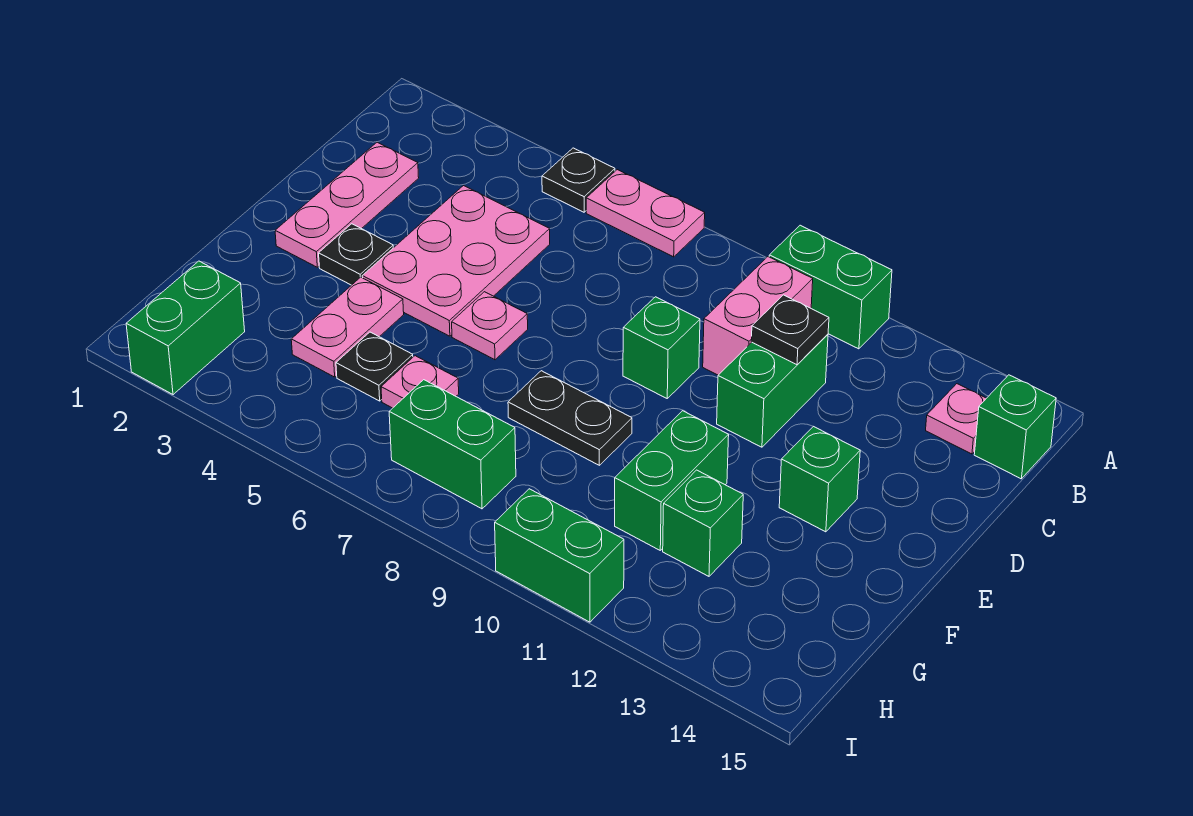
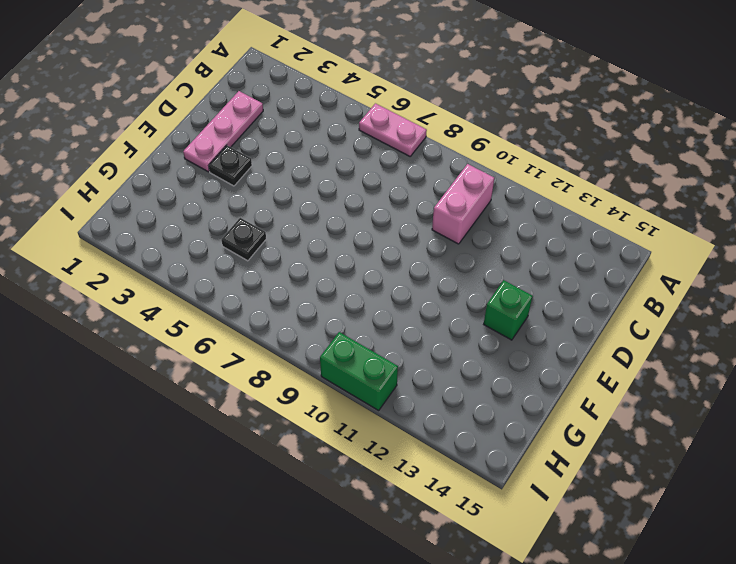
none -> black 1x1 plate [542,148,615,212]
none -> green 1x2 brick [769,225,892,349]
none -> pink 1x1 plate [926,384,986,454]

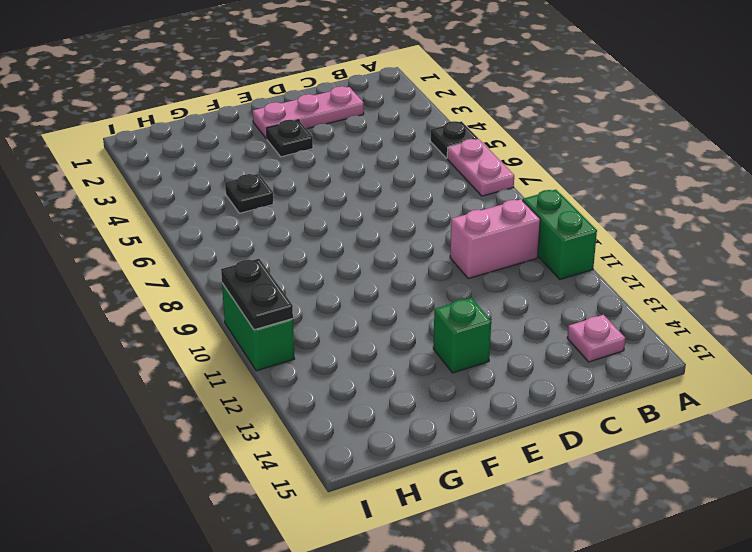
black 1x2 plate [221,259,293,330] -> black 1x2 plate moved to [508,371,632,465]
none -> green 1x1 brick [974,375,1056,479]
none -> pink 2x3 plate [362,186,550,336]
none -> green 1x2 brick [717,334,828,447]

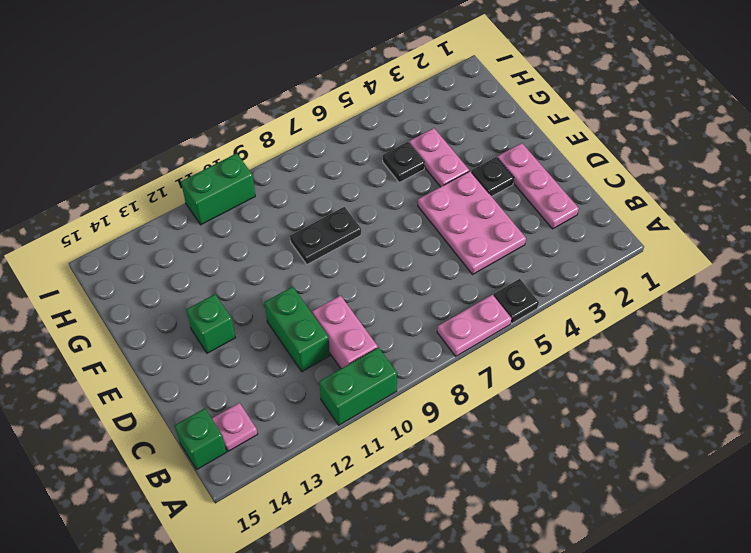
none -> green 1x1 brick [623,297,700,398]
none -> pink 1x1 plate [452,292,528,360]
none -> green 1x2 brick [615,411,729,550]

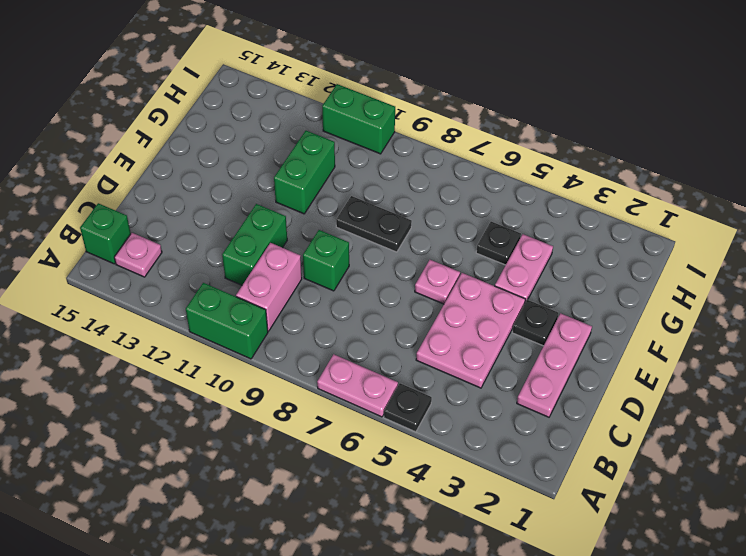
none -> green 1x1 brick [779,426,860,532]
none -> pink 1x1 plate [381,356,459,408]
none -> green 1x1 brick [663,470,743,576]

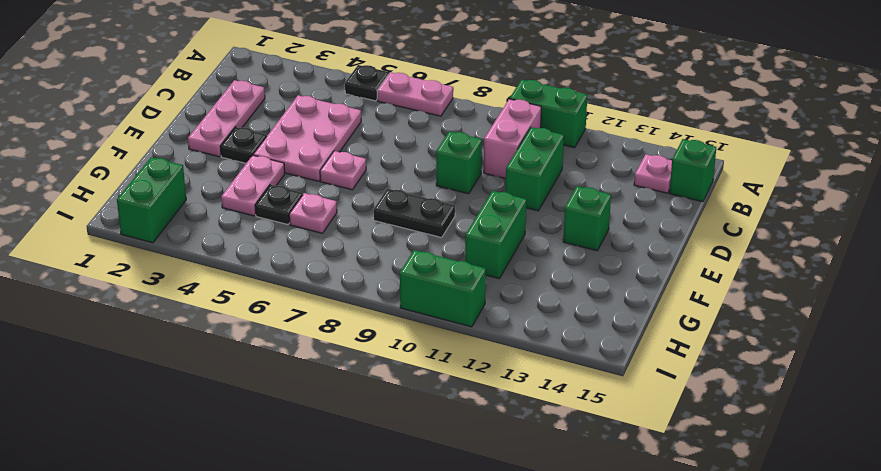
none -> green 1x1 brick [663,470,743,576]
none -> green 1x2 brick [389,380,516,509]
none -> black 1x1 plate [751,295,829,365]

